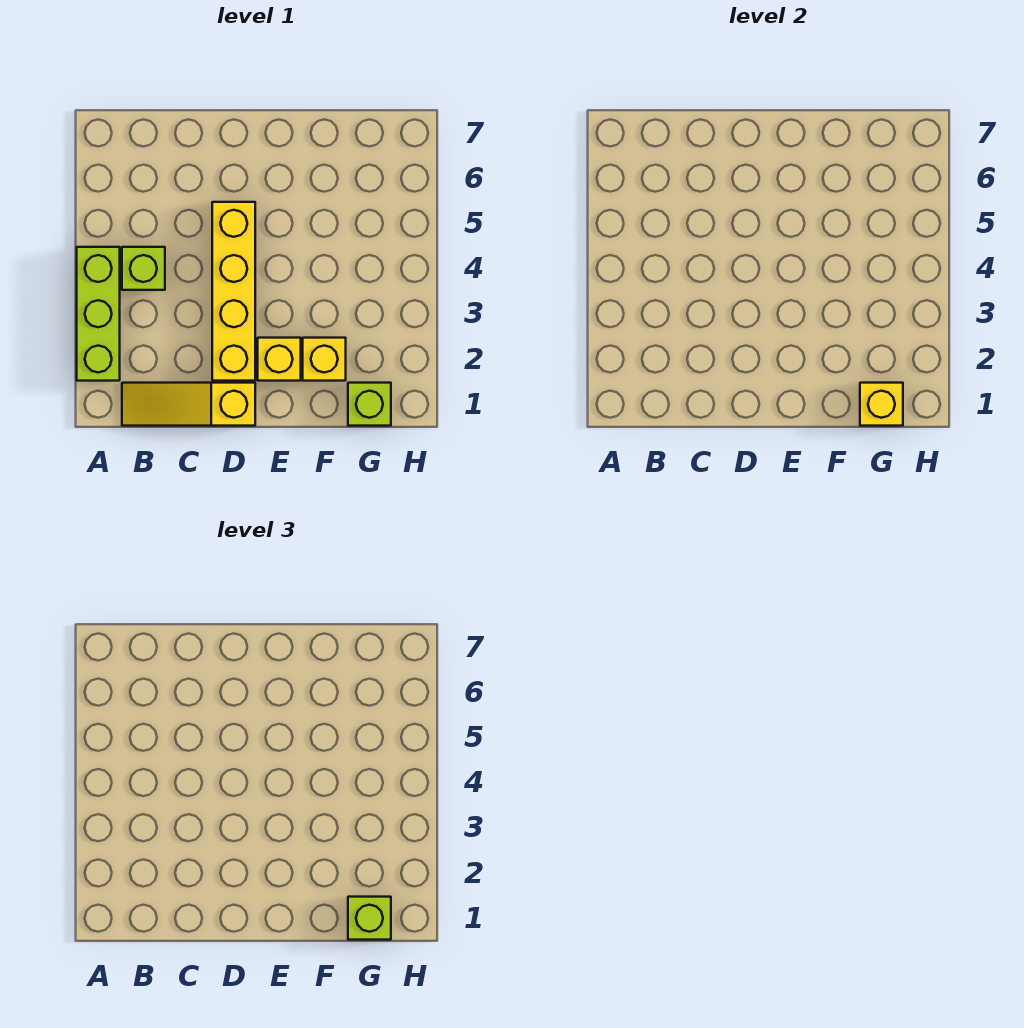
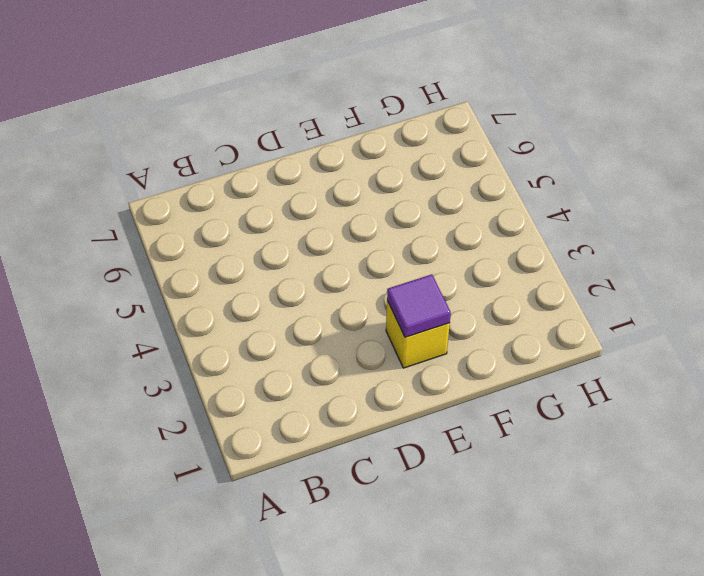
purple 1x1 tile [387,274,451,337] -> none
none -> lime 1x3 brick [77,247,120,381]
none -> yellow 1x3 slope [122,383,255,426]

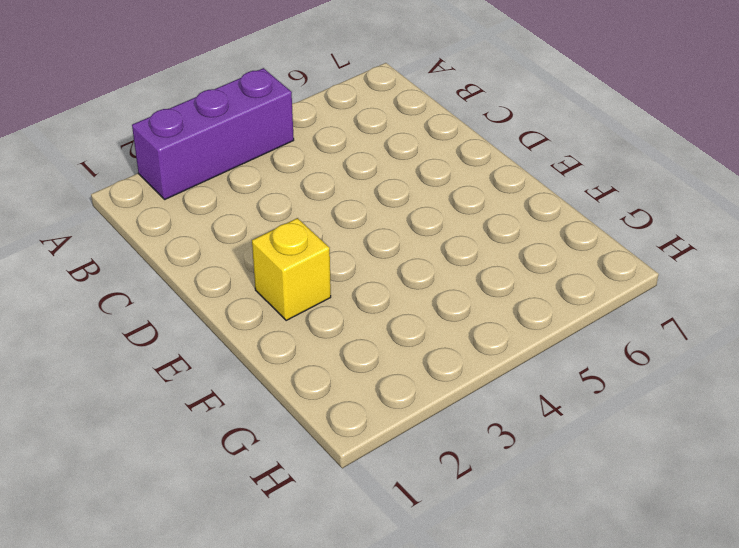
purple 1x3 brick [132,68,294,199] -> lime 1x3 brick [77,247,120,381]
none -> yellow 1x3 slope [122,383,255,426]
none -> lime 1x1 brick [122,247,165,290]

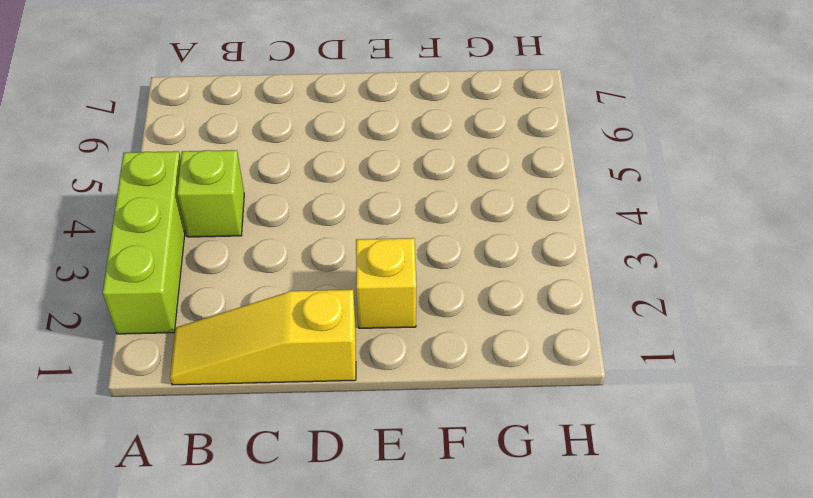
none -> yellow 1x4 brick [212,202,255,381]
none -> yellow 1x1 brick [303,338,346,381]

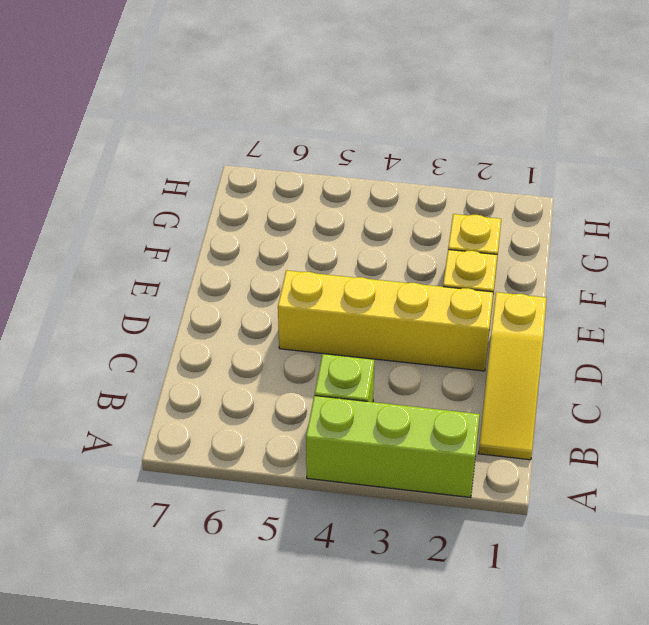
none -> lime 1x1 brick [348,383,391,426]
none -> yellow 1x1 brick [860,383,903,426]

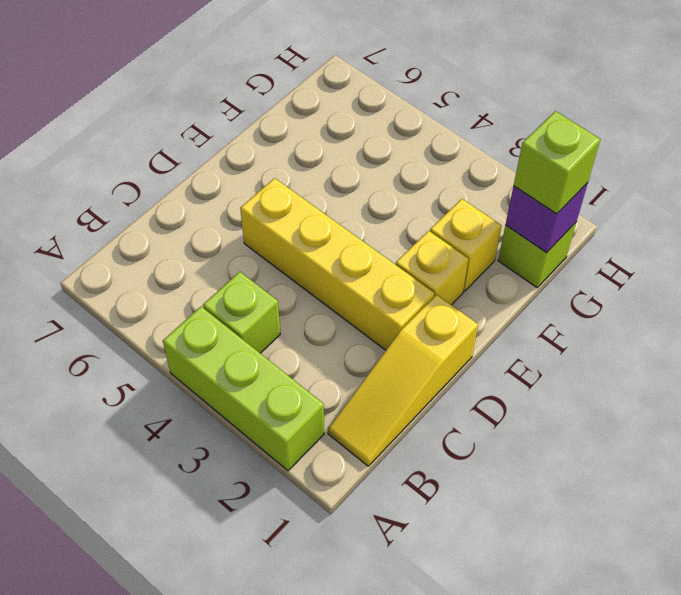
purple 1x1 brick [506,183,588,253] -> yellow 1x1 brick [860,383,903,426]

